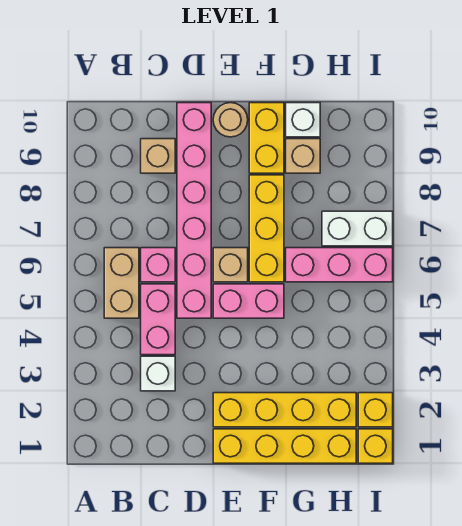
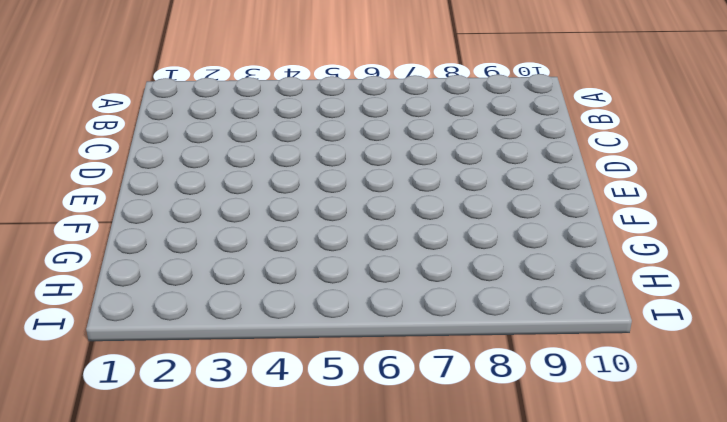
none -> tan 1x2 brick [104,248,139,318]
none -> white 1x1 brick [141,356,175,391]
none -> pink 1x2 brick [141,284,175,355]

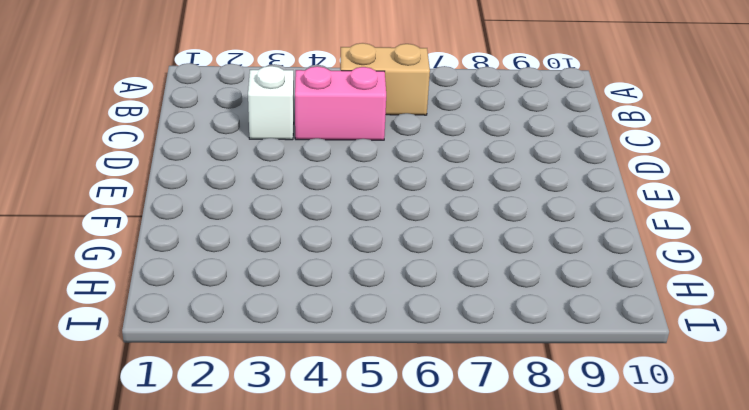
none -> pink 1x1 brick [141,248,175,282]
none -> tan 1x1 brick [141,139,175,173]
none -> pink 1x6 brick [177,103,211,318]

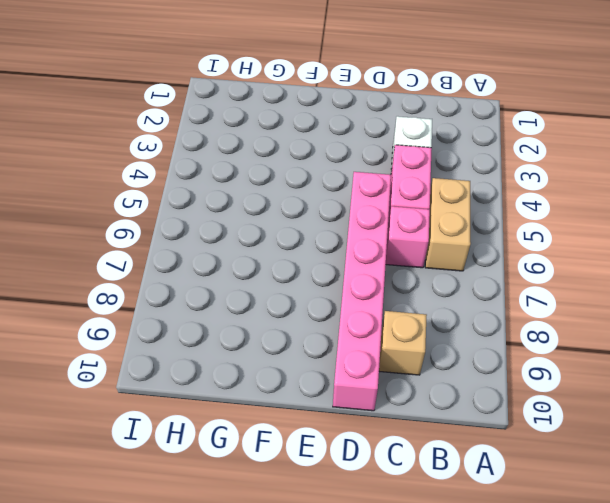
none -> yellow 1x4 brick [213,429,356,463]
none -> yellow 1x4 brick [213,393,356,427]
none -> pink 1x2 brick [213,284,284,318]

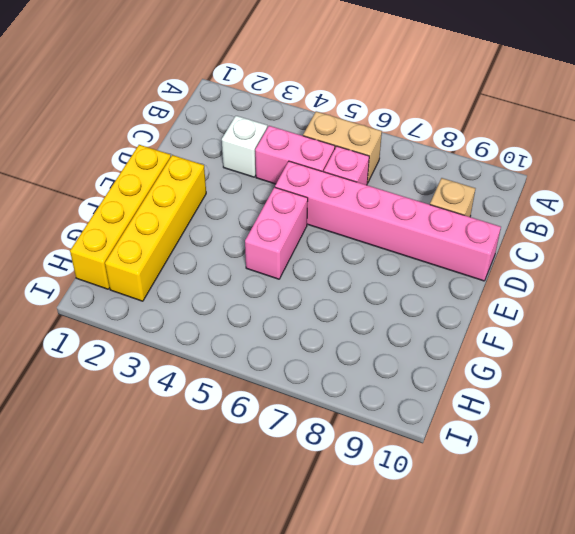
none -> tan 1x1 brick [213,248,248,282]
none -> tan 1x1 round brick [213,103,248,137]
none -> yellow 1x3 brick [249,175,284,282]

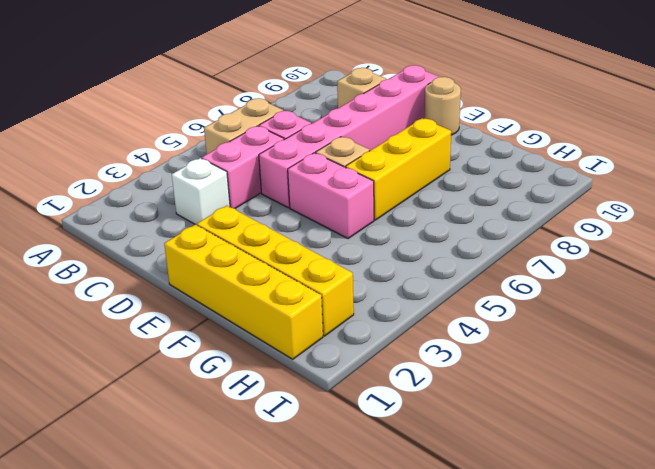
none -> yellow 1x2 brick [249,103,284,173]
none -> pink 1x3 brick [286,248,393,282]
none -> tan 1x1 brick [286,139,320,173]

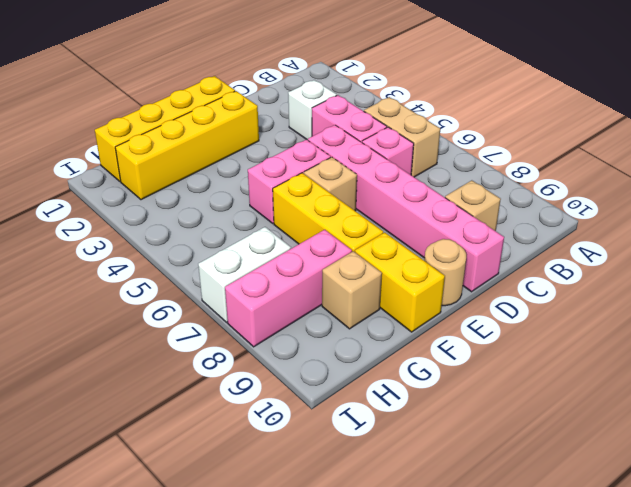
pink 1x3 brick [225,230,352,347] -> pink 1x3 brick moved to [286,248,393,282]
none -> white 1x1 brick [286,103,320,137]
none -> yellow 1x1 brick [358,429,393,463]
none -> yellow 1x1 brick [358,393,393,427]

